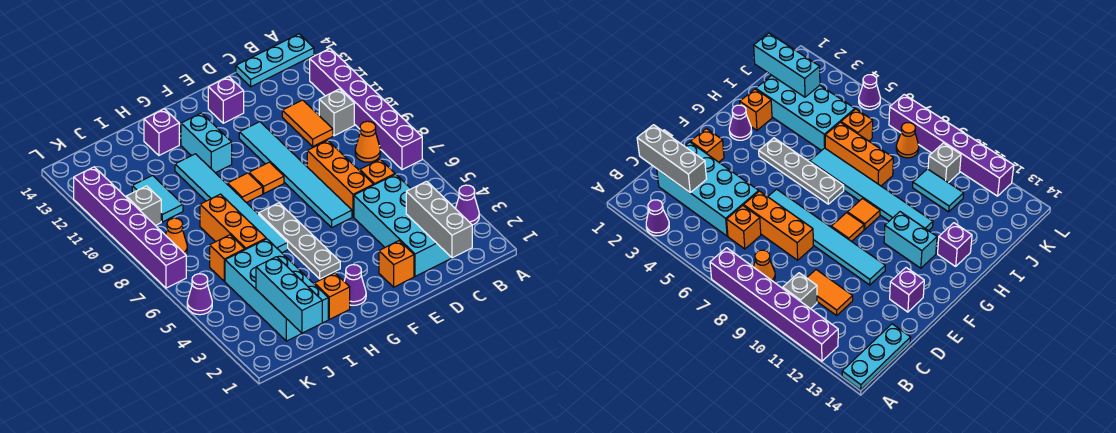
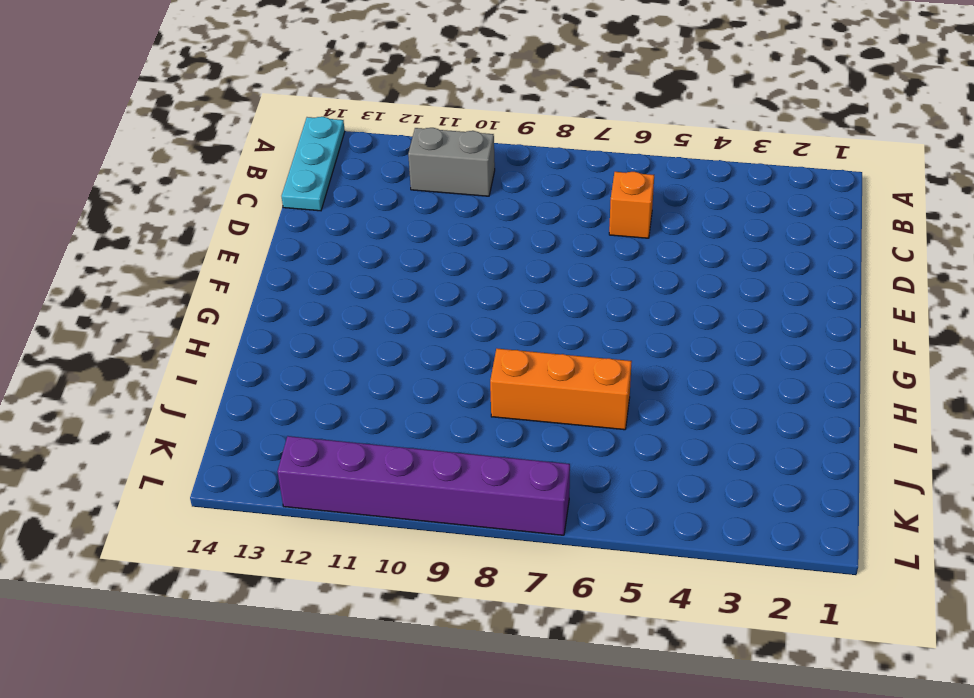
grey 1x2 brick [408,128,495,196] -> grey 1x1 brick [319,89,354,136]
none -> purple 1x1 cone [455,185,479,225]
none -> purple 1x6 brick [310,49,422,170]
none -> orange 1x1 cone [355,121,380,162]
none -> cyan 2x4 brick [354,174,452,276]

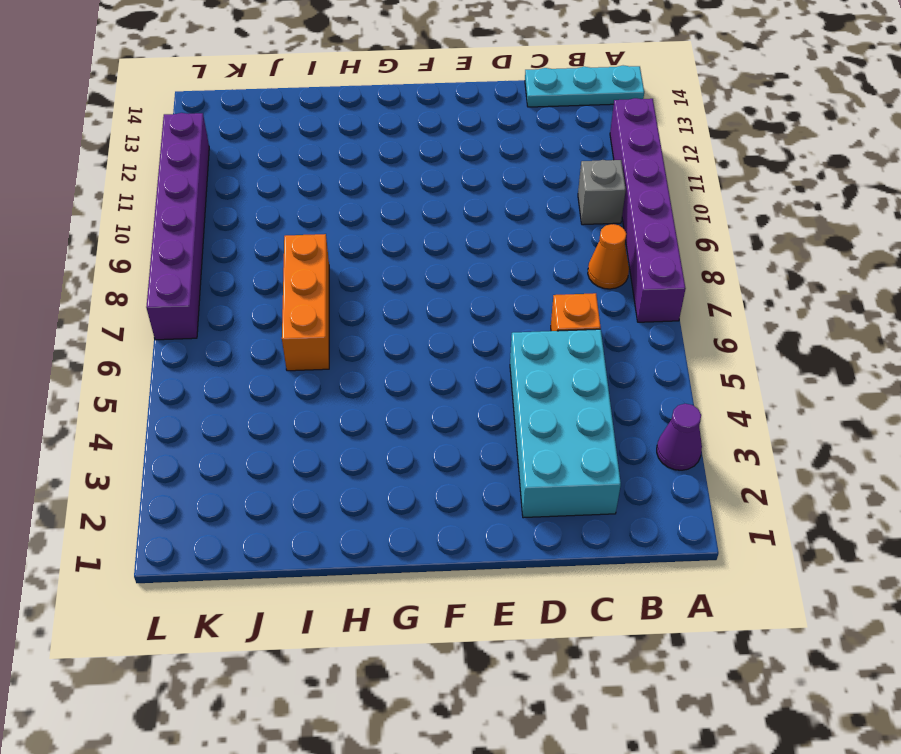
none -> orange 1x2 tile [282,100,333,146]
none -> orange 1x3 brick [307,140,374,217]
none -> orange 1x1 brick [379,241,414,287]
none -> cyan 1x6 tile [239,122,352,227]

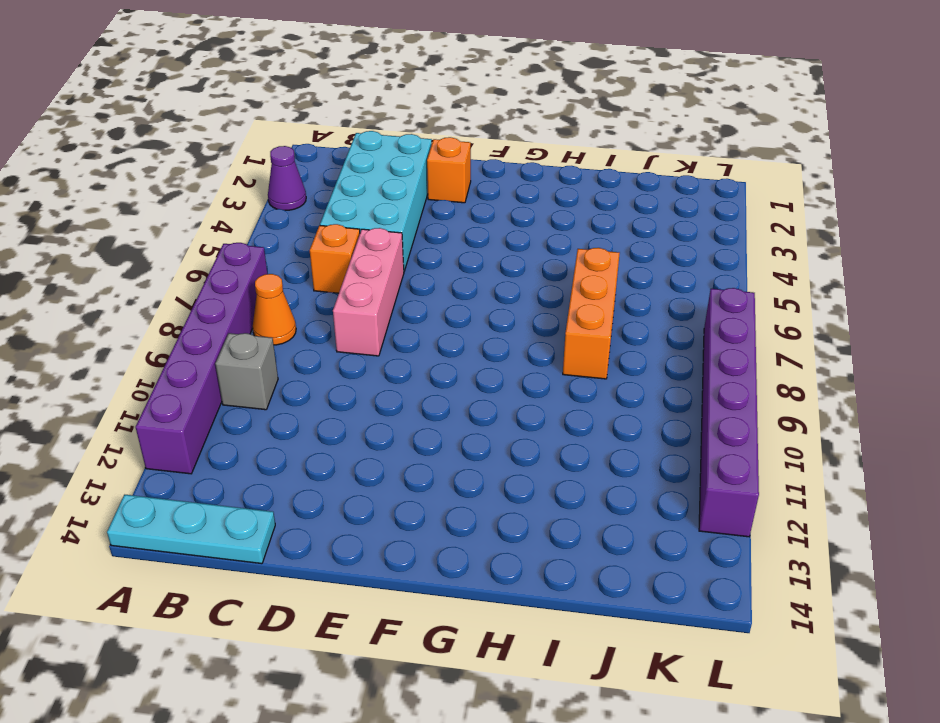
pink 1x3 brick [333,228,404,356] -> orange 1x3 brick [307,140,374,217]
none -> orange 1x2 tile [282,100,333,146]
none -> cyan 1x6 tile [239,122,352,227]
none -> purple 1x1 brick [208,77,244,123]
none -> orange 1x1 tile [249,162,284,193]

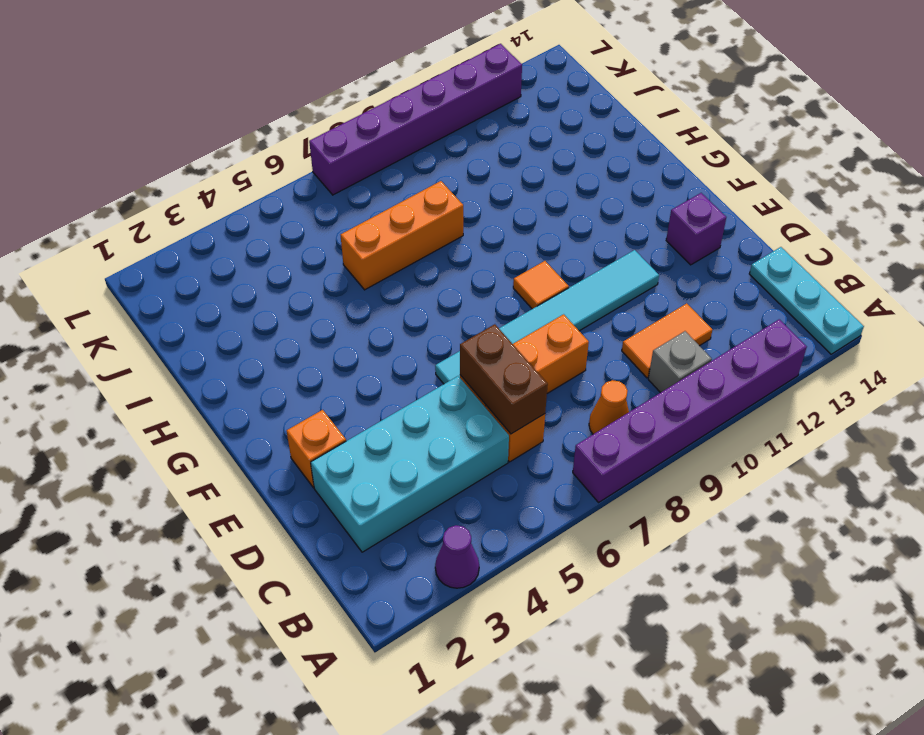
brown 1x2 brick [460,324,548,434] -> none
none -> purple 1x1 cone [344,265,366,305]
none -> grey 1x4 plate [259,203,340,279]
none -> orange 1x1 tile [228,173,263,203]
none -> cyan 1x2 brick [181,113,232,173]

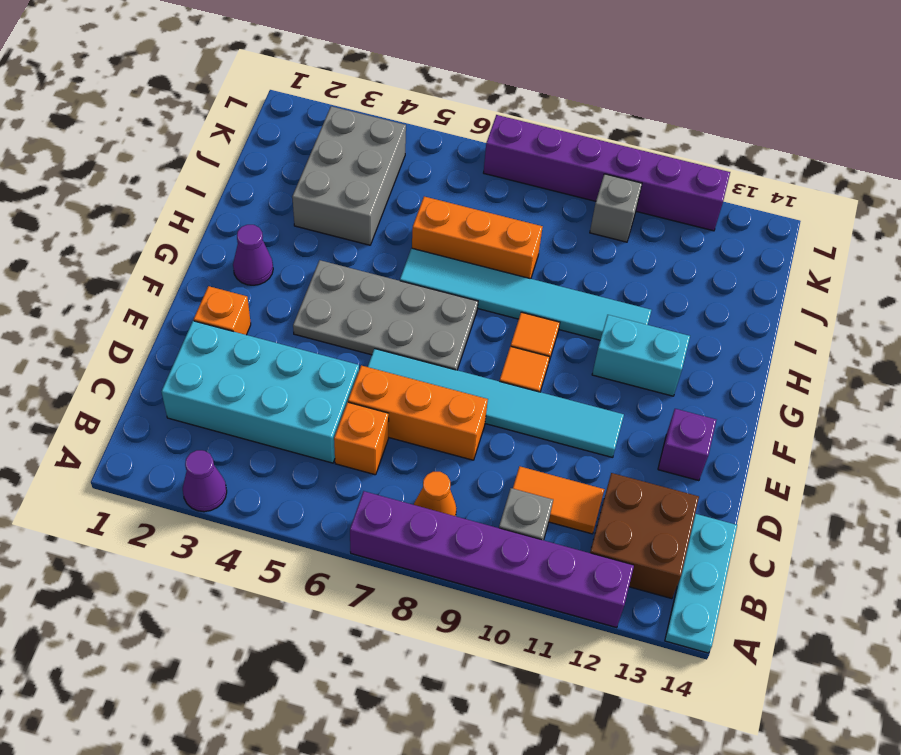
brown 2x2 brick [590,473,699,599] -> none
grey 2x4 plate [293,260,478,370] -> grey 1x4 plate [259,203,340,279]
grey 2x3 brick [292,106,406,245] -> cyan 2x4 brick [225,239,328,341]
none -> orange 1x1 brick [315,273,350,319]
none -> purple 1x1 brick [144,109,179,155]
none -> orange 1x1 brick [210,235,245,281]
none -> cyan 1x2 tile [132,176,183,222]

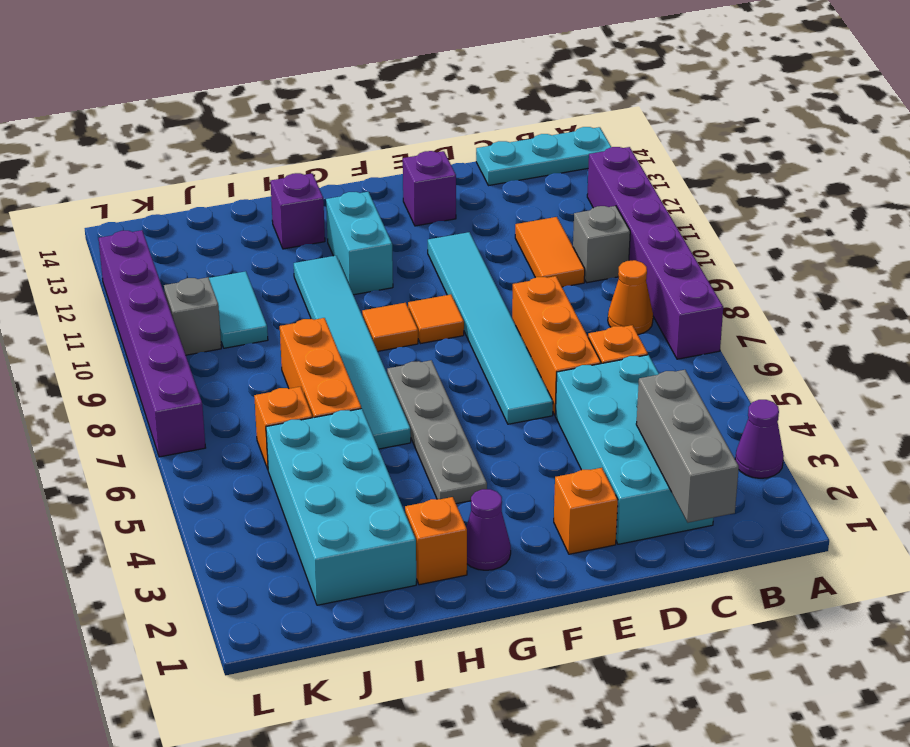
none -> orange 1x1 cone [166,218,187,255]
none -> purple 1x1 cone [187,274,212,315]
none -> cyan 1x3 brick [256,257,322,333]

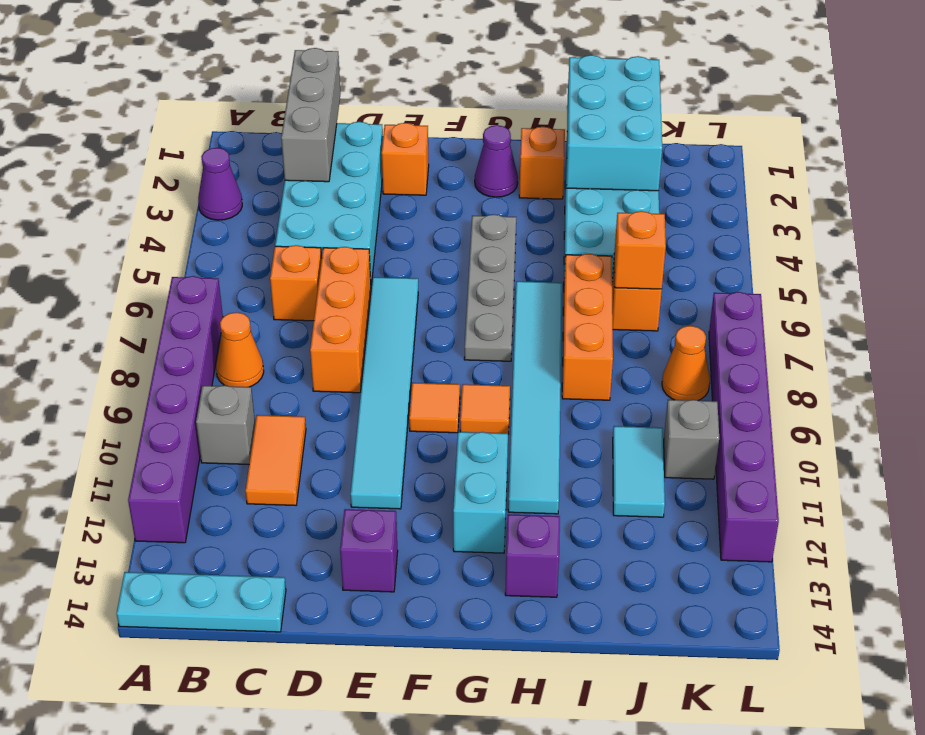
cyan 2x3 brick [566,55,662,191] -> cyan 1x3 brick [256,257,322,333]
orange 1x1 brick [614,211,666,289] -> none
none -> purple 1x1 cone [187,274,212,315]

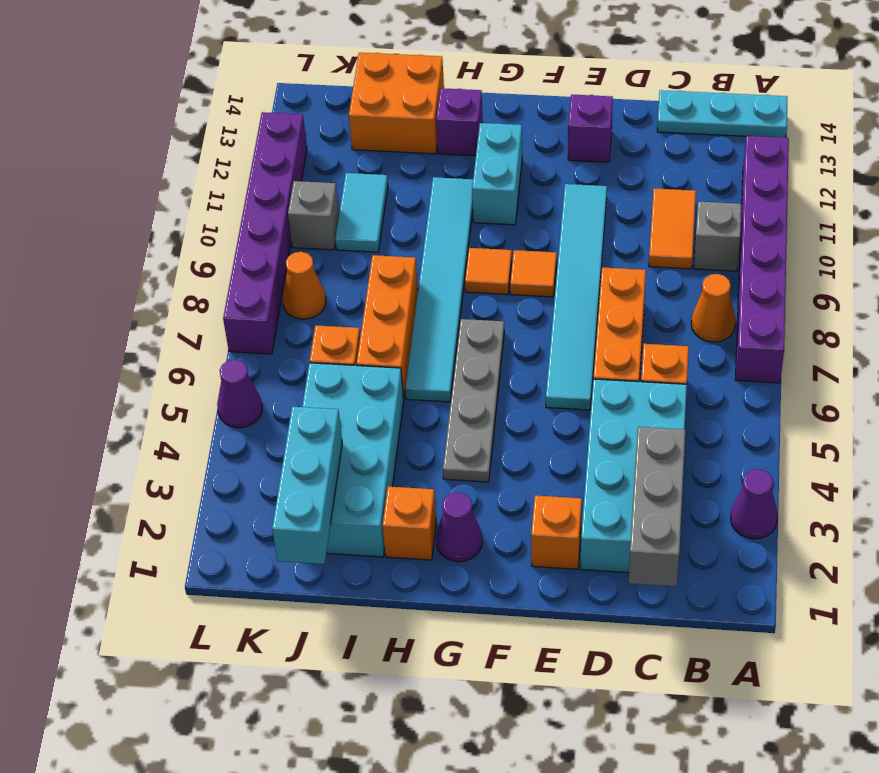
orange 2x2 brick [349,53,444,154] -> none

